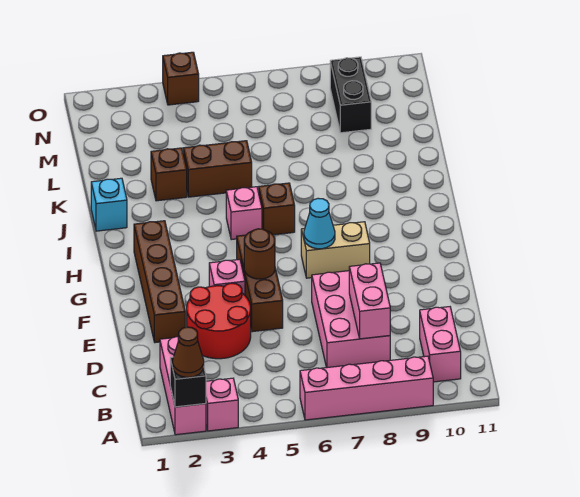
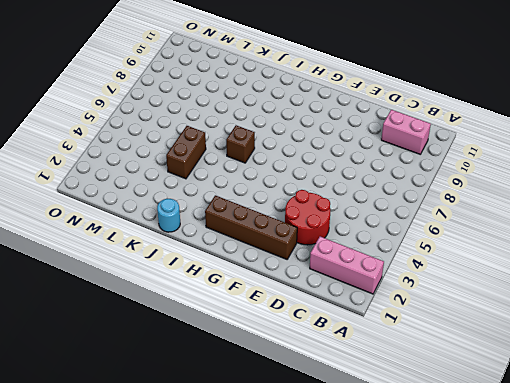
cyan 1x1 round brick [157,199,180,232] -> cyan 1x1 brick [91,178,127,231]
none -> pink 1x1 brick [206,378,238,431]
none -> pink 1x4 brick [300,356,433,420]
none -> pink 2x3 brick [312,271,390,368]

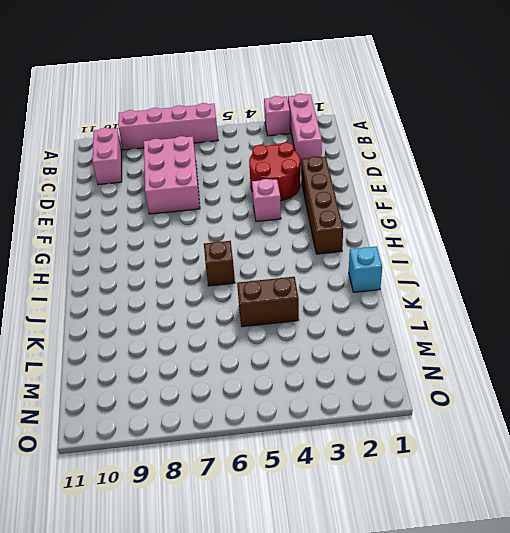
none -> brown 1x3 brick [237,235,283,332]
none -> tan 1x2 brick [301,222,370,278]
none -> pink 1x1 brick [226,187,262,240]

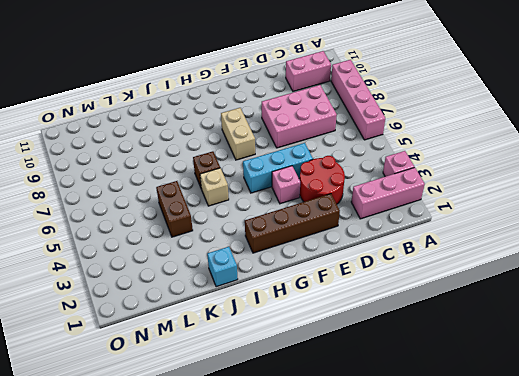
cyan 1x3 brick [243,143,313,193] -> brown 1x3 brick [237,235,283,332]
tan 1x1 brick [200,168,229,206] -> pink 1x1 brick [226,187,262,240]
none -> brown 1x1 brick [151,148,187,201]
none -> black 1x2 brick [330,57,371,133]
none -> brown 1x1 brick [163,52,199,105]

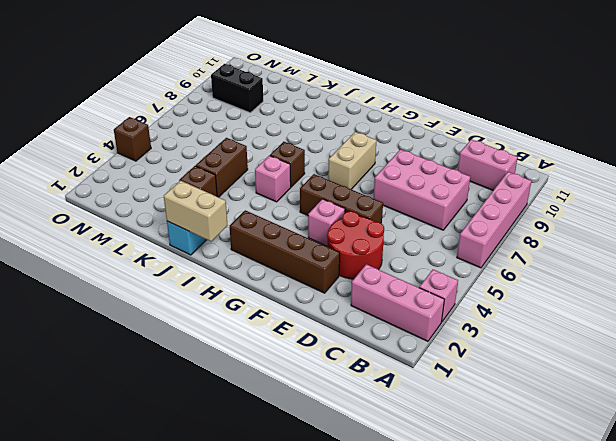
tan 1x2 brick [164,180,228,241] -> none
none -> black 1x1 brick [170,357,206,407]
none -> pink 1x2 brick [349,263,390,339]
none -> brown 1x1 round brick [244,229,275,279]

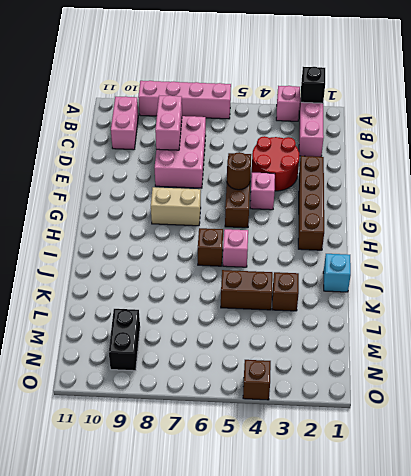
none -> cyan 1x1 cone [304,198,335,249]
none -> brown 1x1 cone [173,327,204,377]

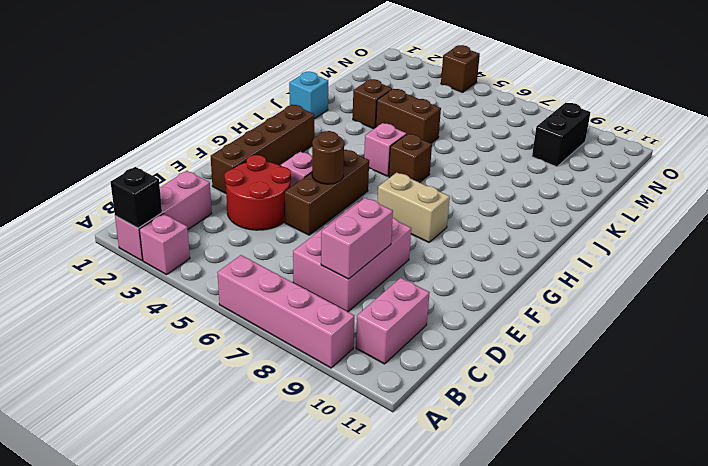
none -> cyan 1x1 cone [304,198,335,249]
none -> brown 1x1 cone [173,327,204,377]

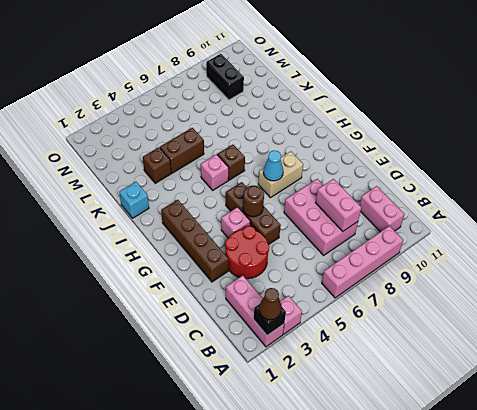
none -> brown 1x1 brick [163,52,199,105]

